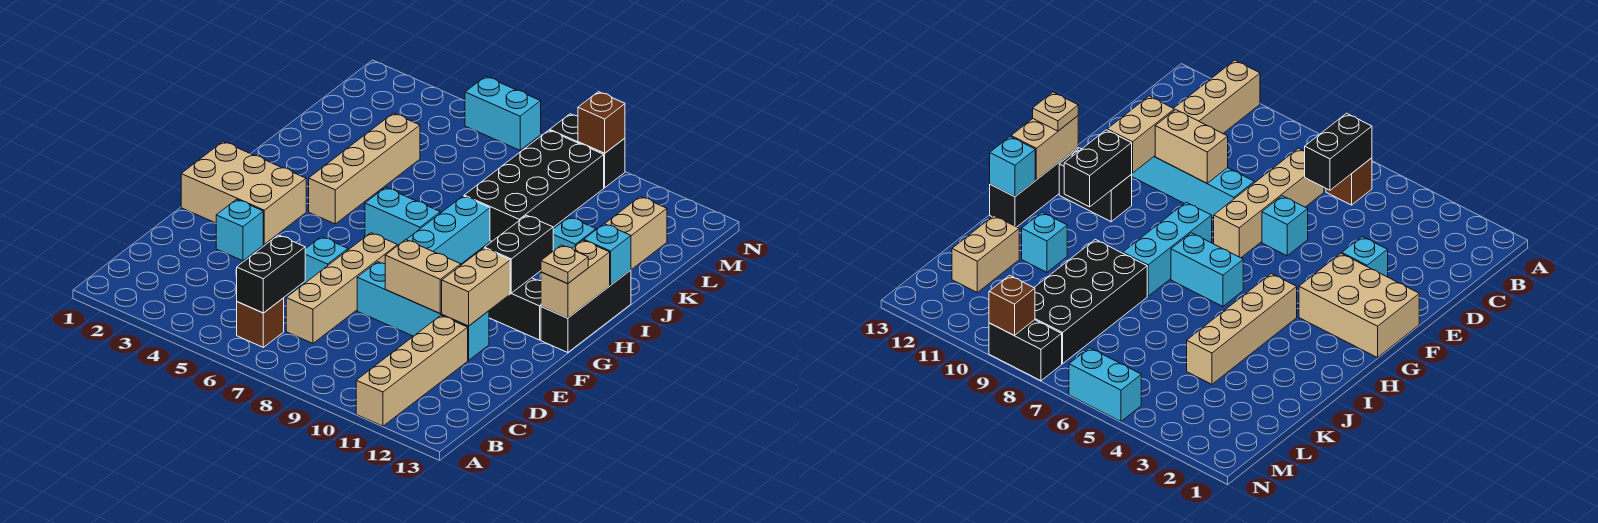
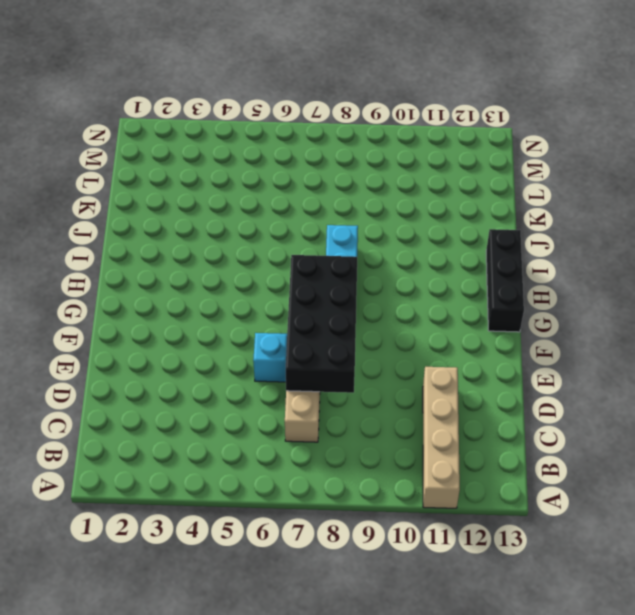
black 2x4 brick [286,255,357,393] -> black 2x4 brick moved to [464,130,604,241]
none -> brown 1x1 brick [237,298,284,347]
none -> cyan 1x1 brick [216,199,263,261]
none -> cyan 1x4 brick [357,262,489,360]

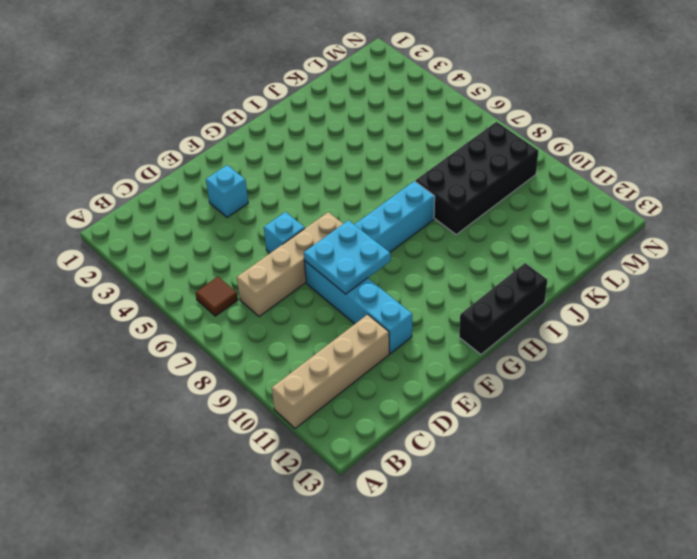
brown 1x1 tile [196,277,238,316] -> brown 1x1 brick [237,298,284,347]
cyan 2x2 plate [304,220,391,294] -> tan 1x2 brick [385,240,461,313]
none -> tan 2x3 brick [181,142,306,244]
none -> black 1x2 brick [489,278,541,340]
none -> tan 1x4 brick [309,113,420,224]

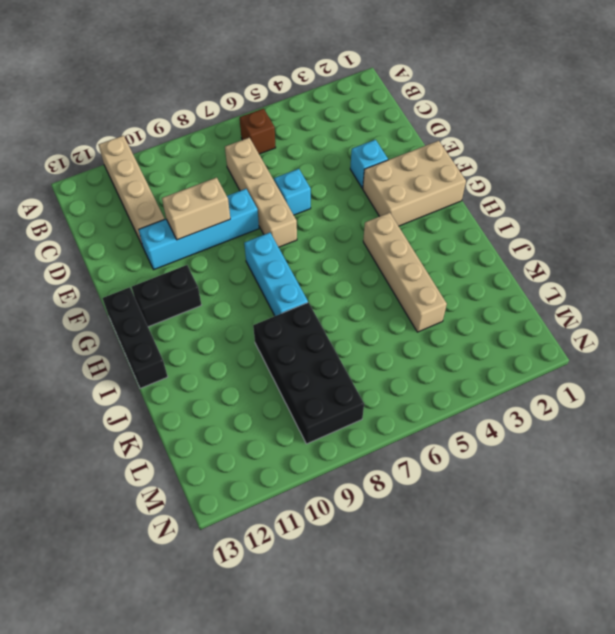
none -> cyan 1x2 brick [365,188,440,245]
none -> cyan 1x1 brick [553,217,596,251]
none -> tan 1x2 brick [605,197,667,270]

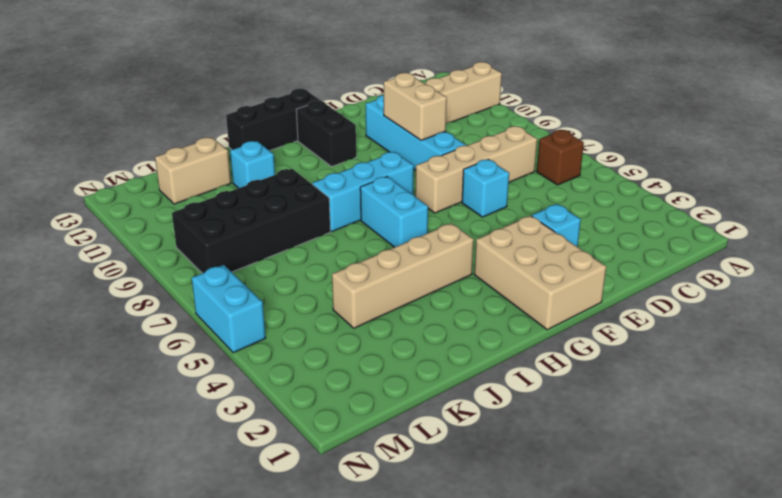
none -> black 1x2 brick [550,114,625,188]
none -> black 1x2 brick [237,235,305,313]
none -> tan 1x2 brick [442,248,510,326]

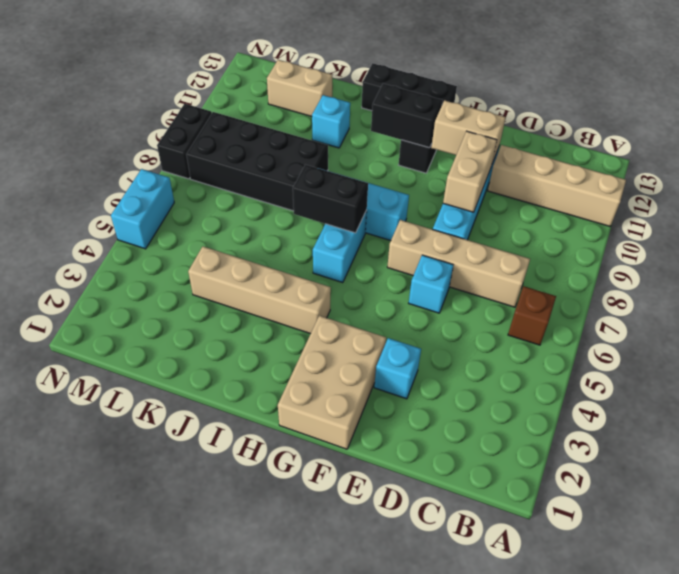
black 1x2 brick [293,165,368,233] -> black 1x2 brick moved to [237,235,305,313]
none -> tan 1x2 brick [541,240,610,318]
none -> cyan 1x1 brick [584,224,631,285]
none -> brown 1x1 brick [578,92,625,153]

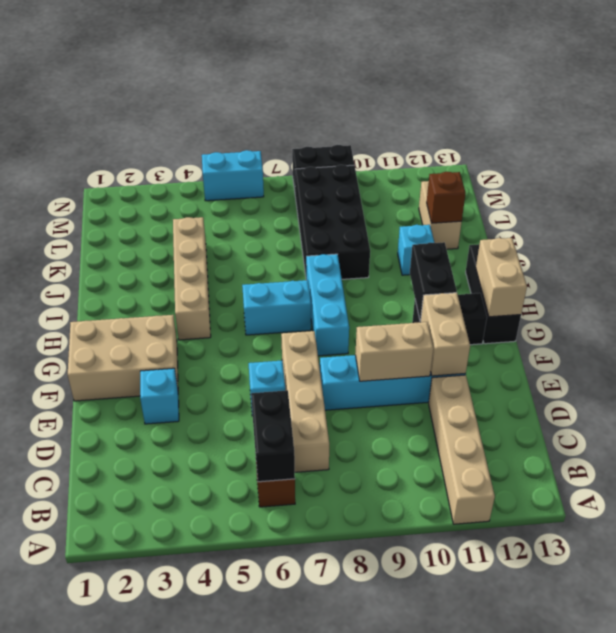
brown 1x1 brick [427,171,466,223] -> brown 1x1 brick moved to [578,92,625,153]
none -> cyan 1x1 brick [584,224,631,285]
none -> tan 1x1 plate [541,245,588,284]

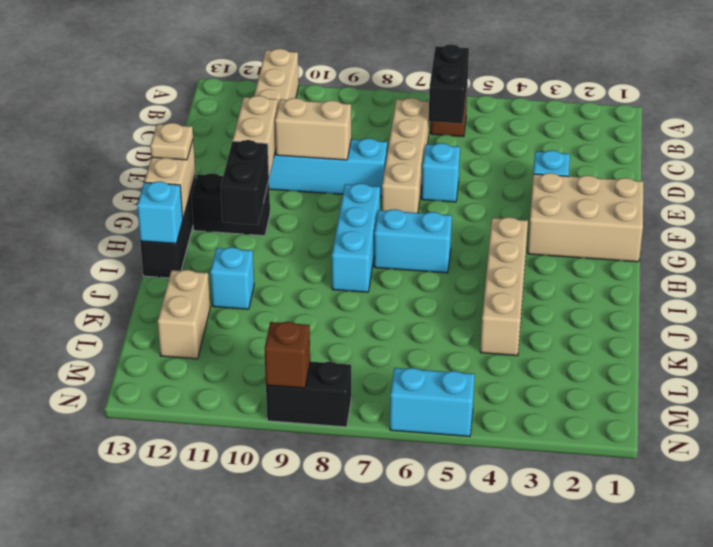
none -> black 2x4 brick [464,130,604,241]

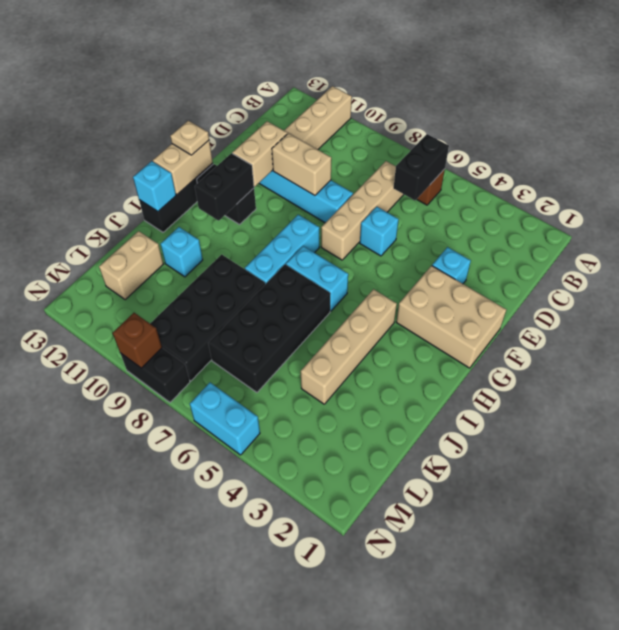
black 2x4 brick [208,265,331,392] -> none

